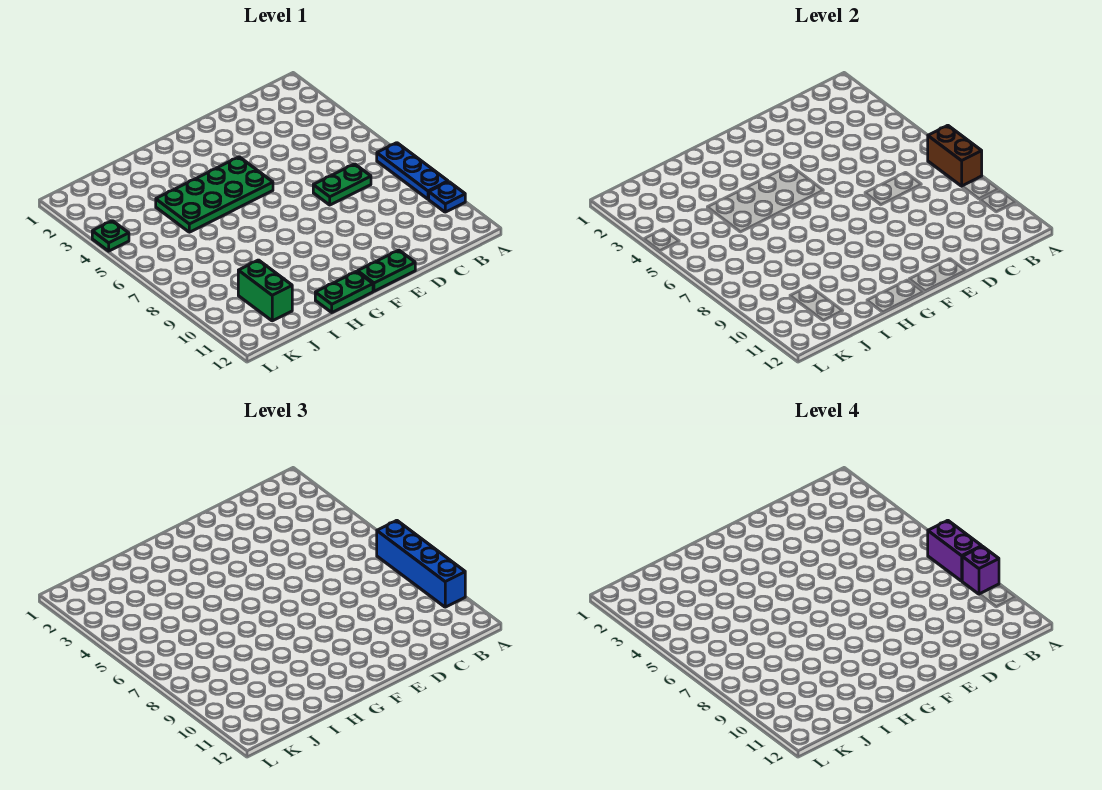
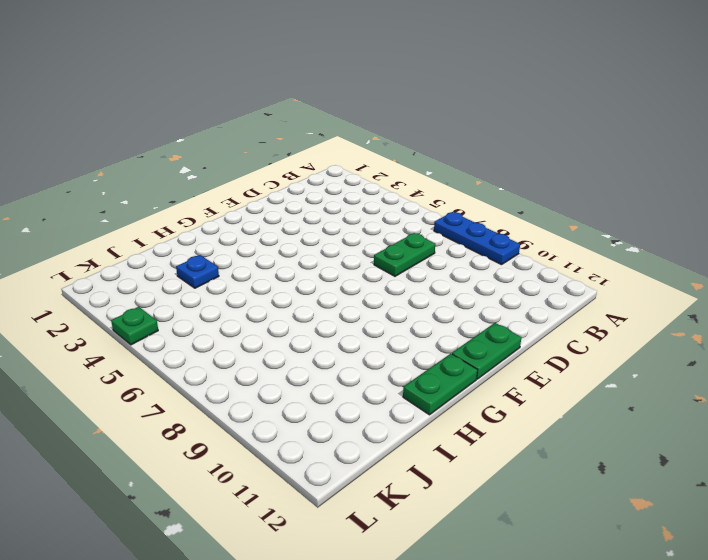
blue 1x1 plate [176,255,219,288] -> blue 1x1 plate moved to [429,182,465,212]
none -> green 2x4 plate [156,157,273,232]
none -> green 1x2 brick [238,260,292,321]
none -> brown 1x2 brick [928,125,982,186]

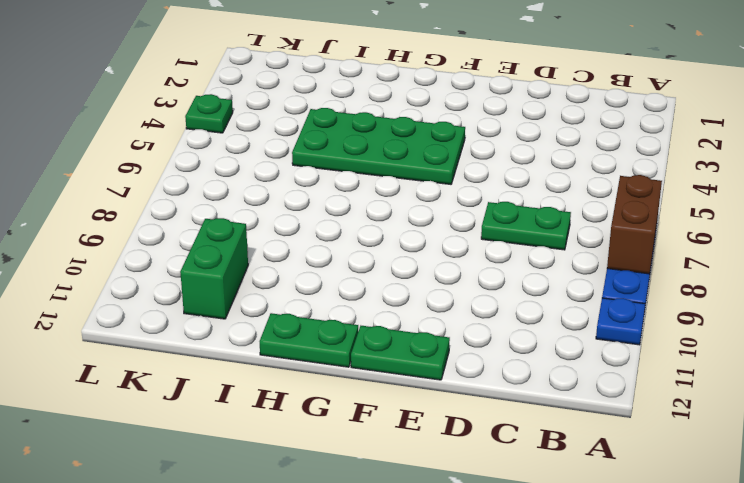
none -> blue 1x4 brick [377,520,465,607]
none -> purple 1x2 brick [928,520,982,581]
none -> purple 1x1 brick [962,546,999,594]

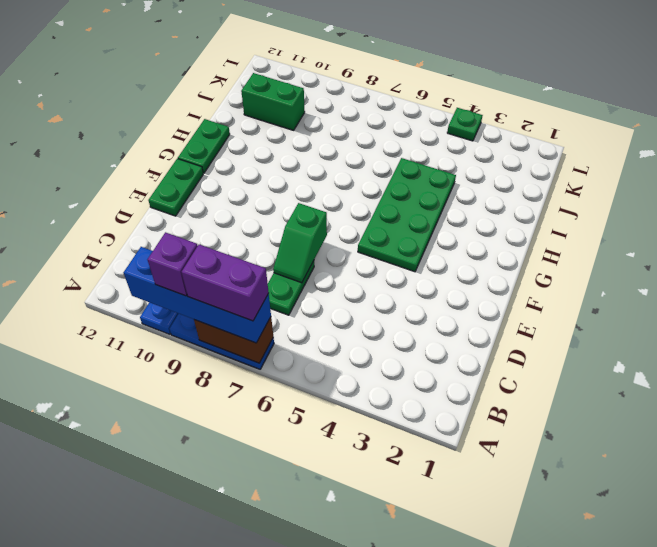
green 1x2 slope [273,203,327,283] -> none

